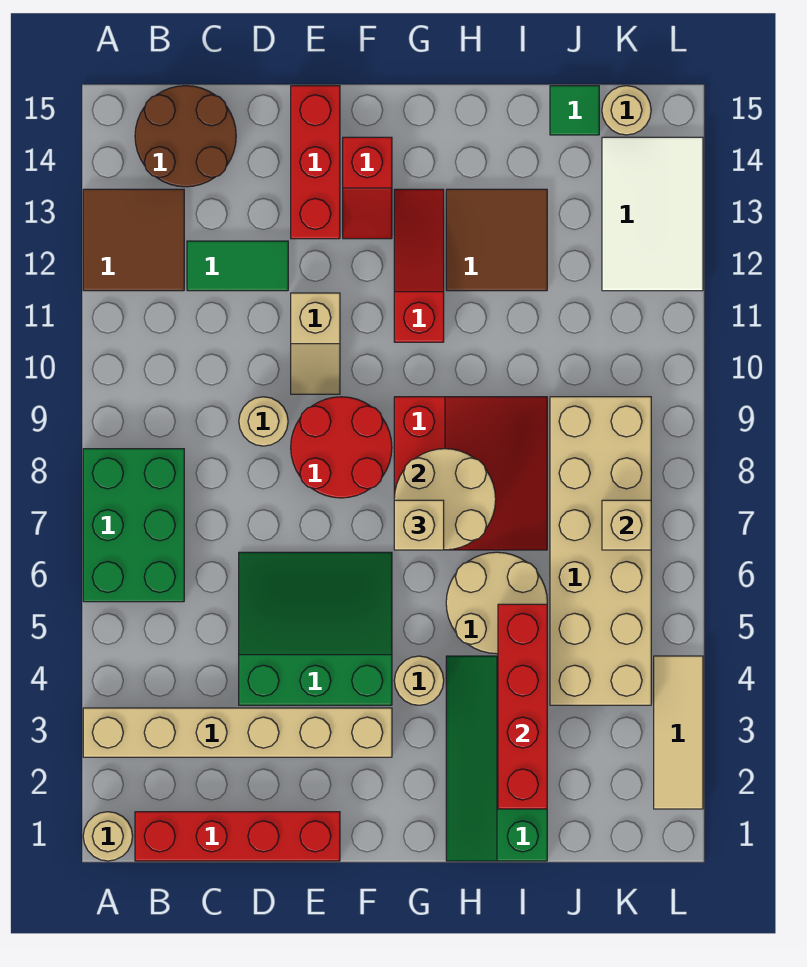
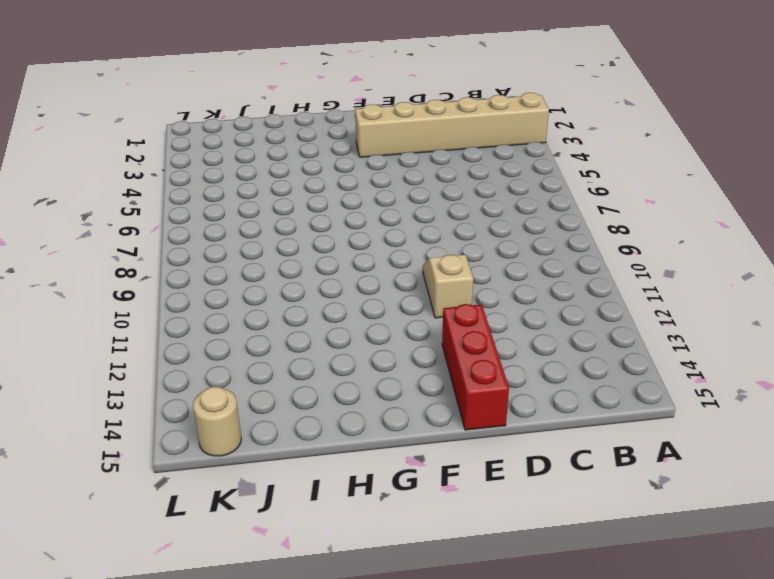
none -> tan 1x1 round brick [83,812,133,861]
none -> green 2x3 brick [83,449,184,602]
none -> brown 2x2 tile [83,189,184,291]

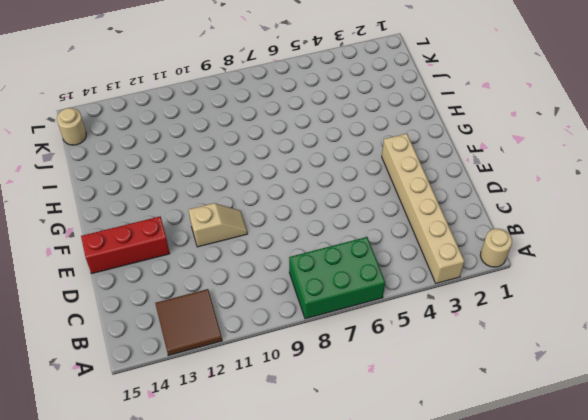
none -> red 1x4 brick [135,812,340,861]
none -> brown 2x2 round brick [135,86,236,187]
none -> green 1x2 tile [187,241,288,291]

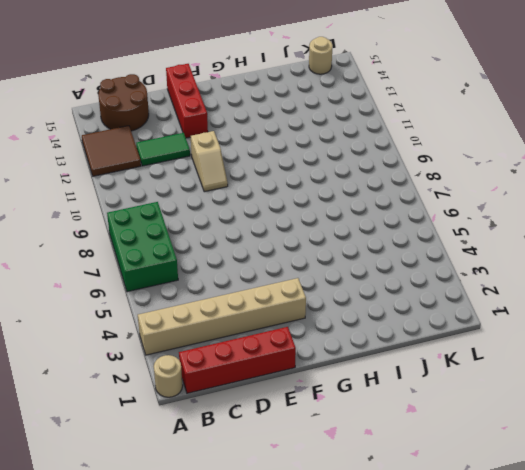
none -> green 3x3 slope [239,552,392,705]
none -> tan 1x1 round brick [239,397,288,446]
none -> red 2x2 round brick [291,397,392,498]

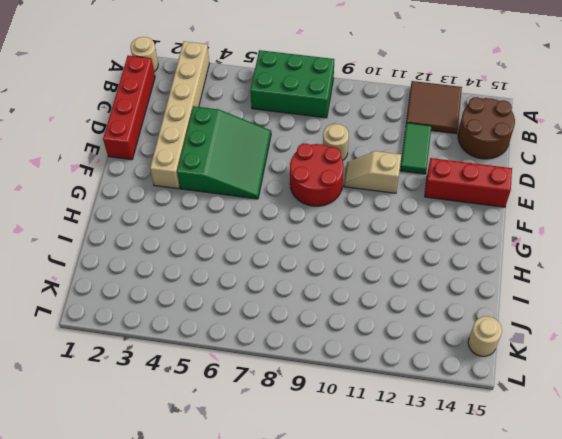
none -> red 1x2 slope [343,137,392,239]
none -> tan 1x1 round brick [394,656,444,705]
none -> red 3x3 slope [394,397,547,550]

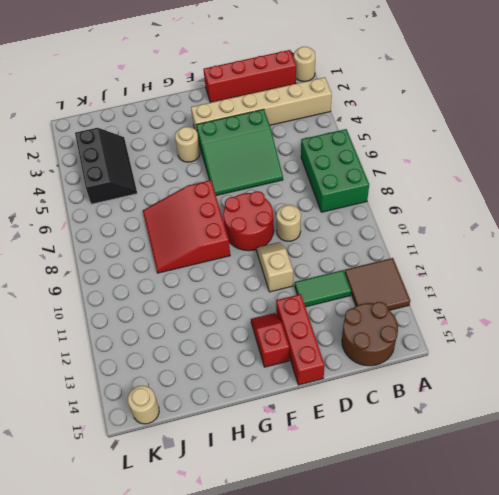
black 2x3 slope [75,128,137,204] -> tan 2x6 brick [550,397,651,705]
none -> red 1x3 slope [394,189,444,342]
none -> green 2x4 slope [446,656,547,861]
none -> tan 2x2 round brick [446,552,547,654]

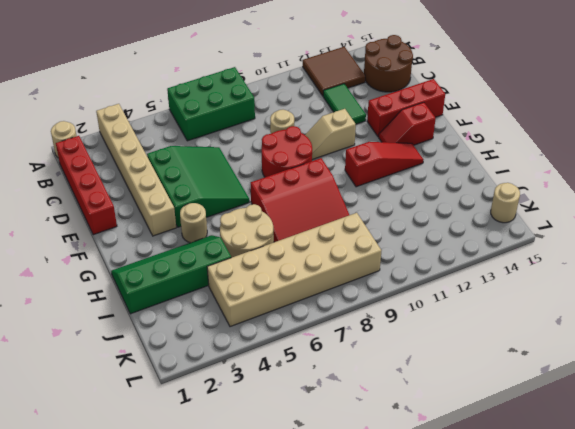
none -> brown 2x2 tile [446,189,547,291]
none -> green 1x1 tile [550,86,599,135]
none -> white 2x3 tile [602,137,703,291]

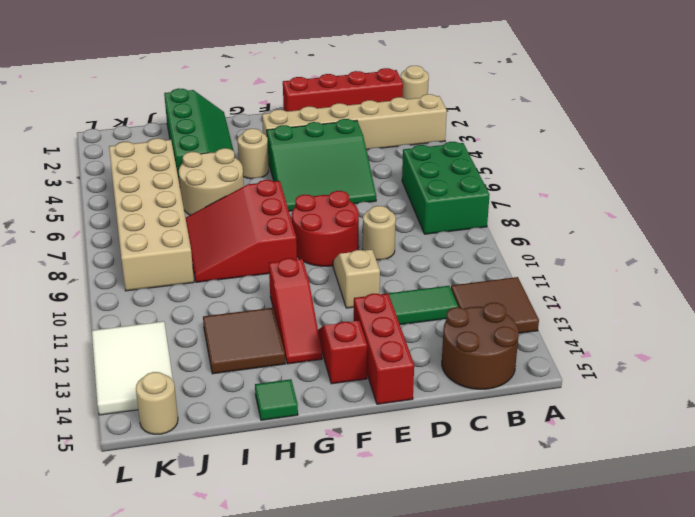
green 1x1 tile [255,379,298,420] -> green 1x1 tile moved to [550,86,599,135]
none -> tan 1x3 tile [654,656,703,809]
none -> tan 2x2 round brick [394,449,496,550]
none -> red 1x4 brick [498,604,547,809]

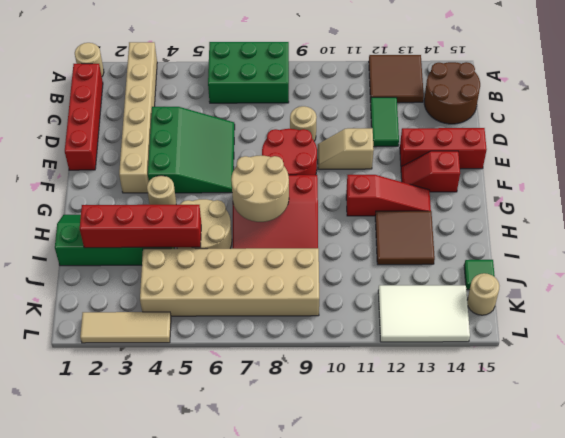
none -> tan 1x1 brick [602,500,651,550]
none -> tan 1x1 brick [394,500,444,550]

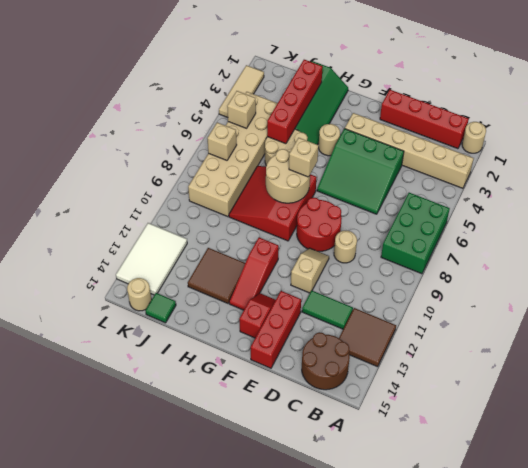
tan 1x1 brick [227,91,256,128] -> none

